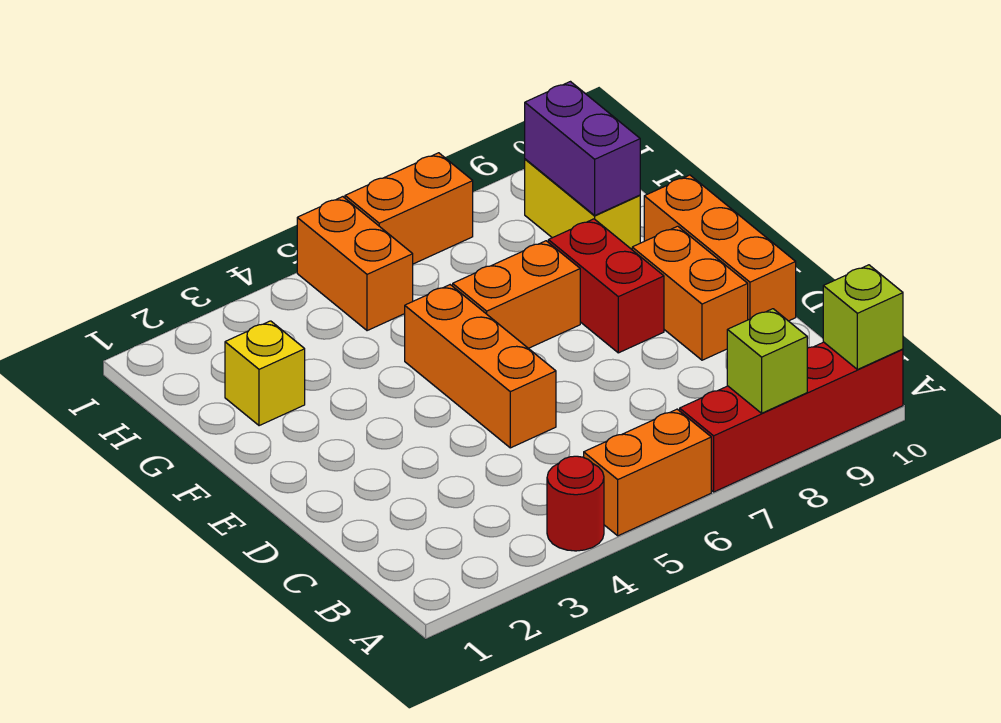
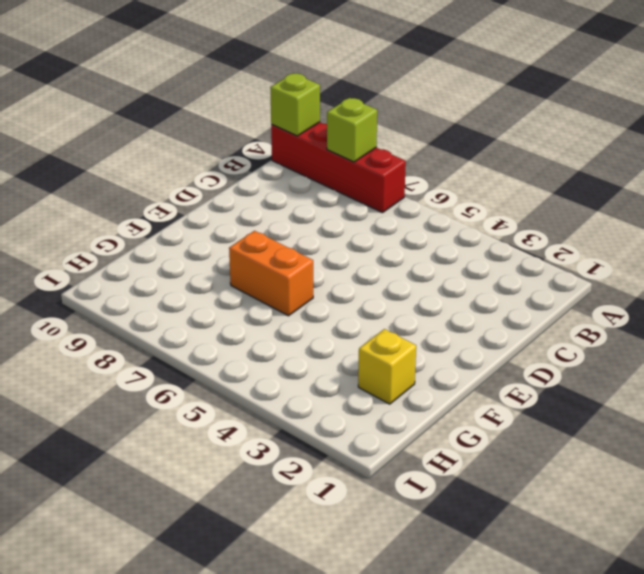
none -> red 1x1 round brick [547,456,604,551]
none -> orange 1x2 brick [584,409,711,536]
none -> orange 1x3 brick [405,285,556,448]

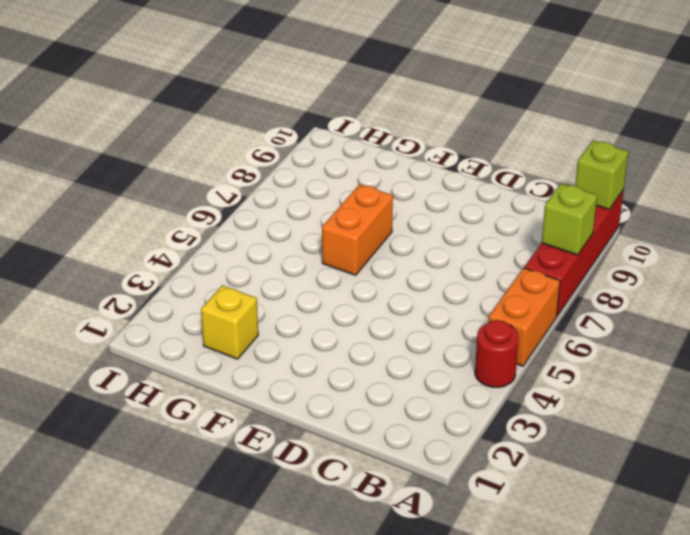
none -> orange 1x3 brick [405,285,556,448]
none -> orange 1x2 brick [632,226,748,360]
none -> orange 1x3 brick [644,175,796,321]

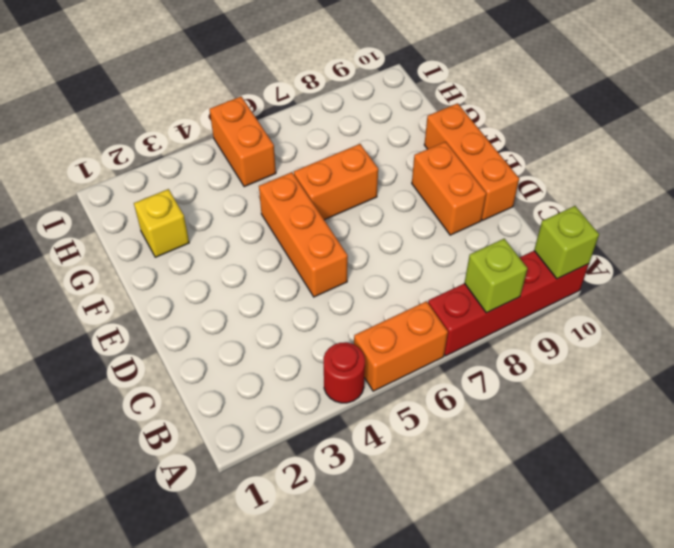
none -> red 1x2 brick [548,219,664,353]
none -> yellow 1x2 brick [525,159,640,249]
none -> orange 1x2 brick [345,153,473,264]

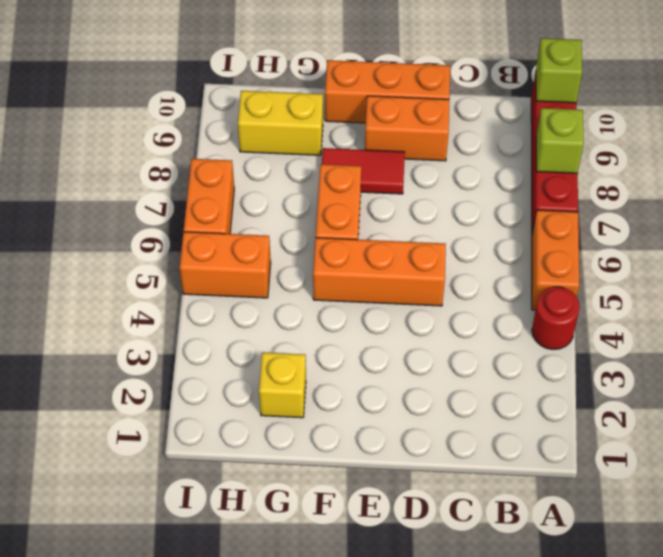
red 1x2 tile [322,148,405,194] -> red 1x2 brick [548,219,664,353]
none -> purple 1x2 brick [525,82,640,215]

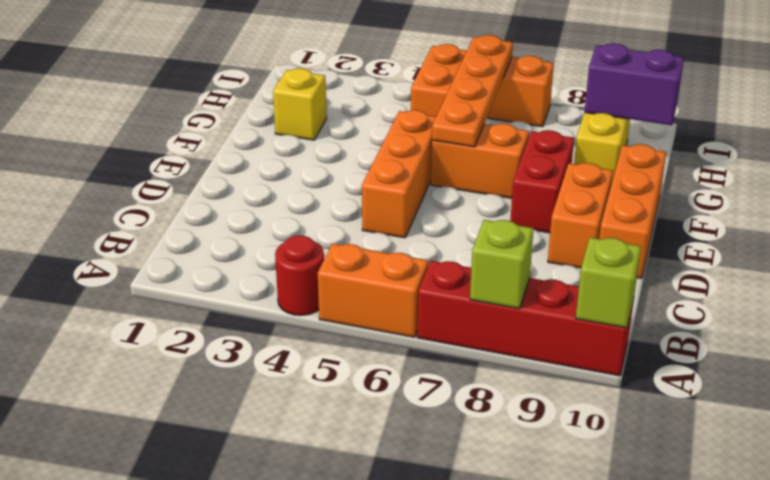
orange 1x4 plate [432,35,513,147] -> none
purple 1x2 brick [584,43,684,125] -> purple 1x2 brick turned to [525,82,640,215]

